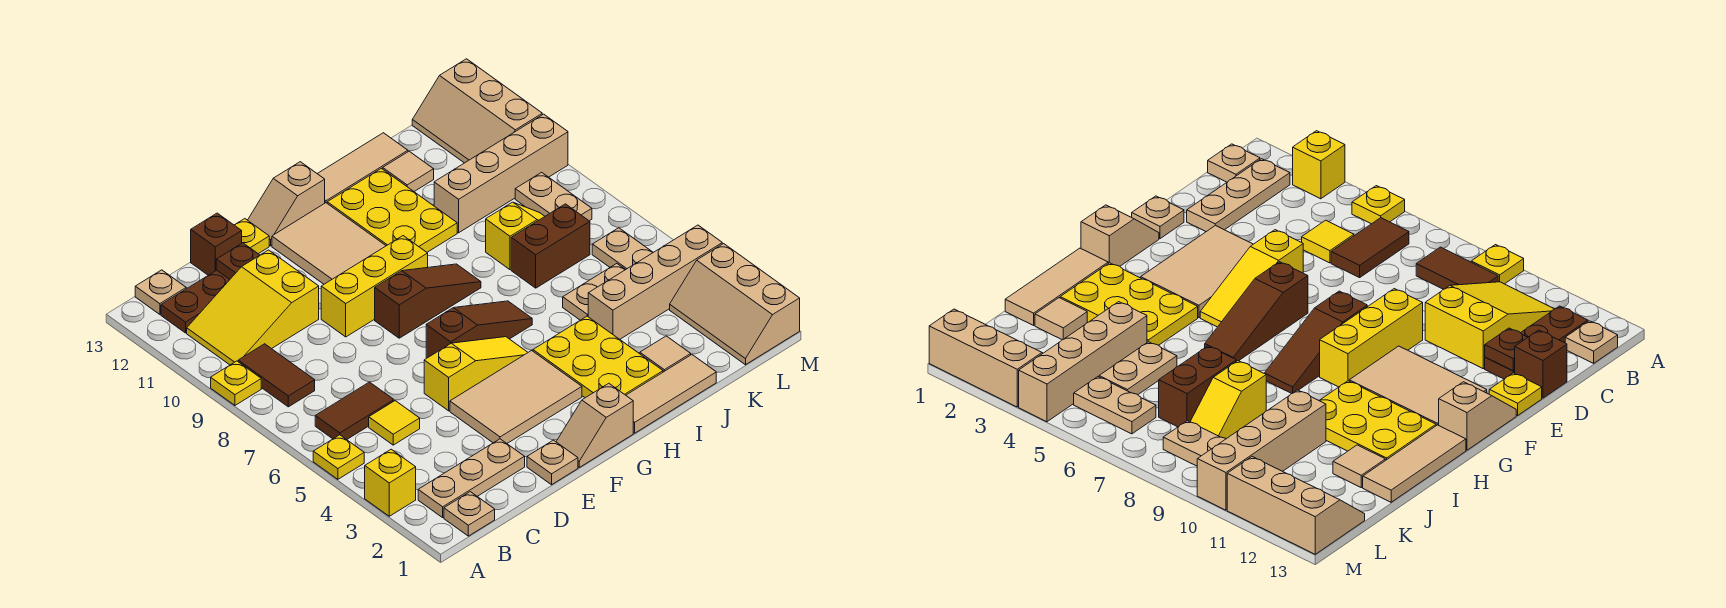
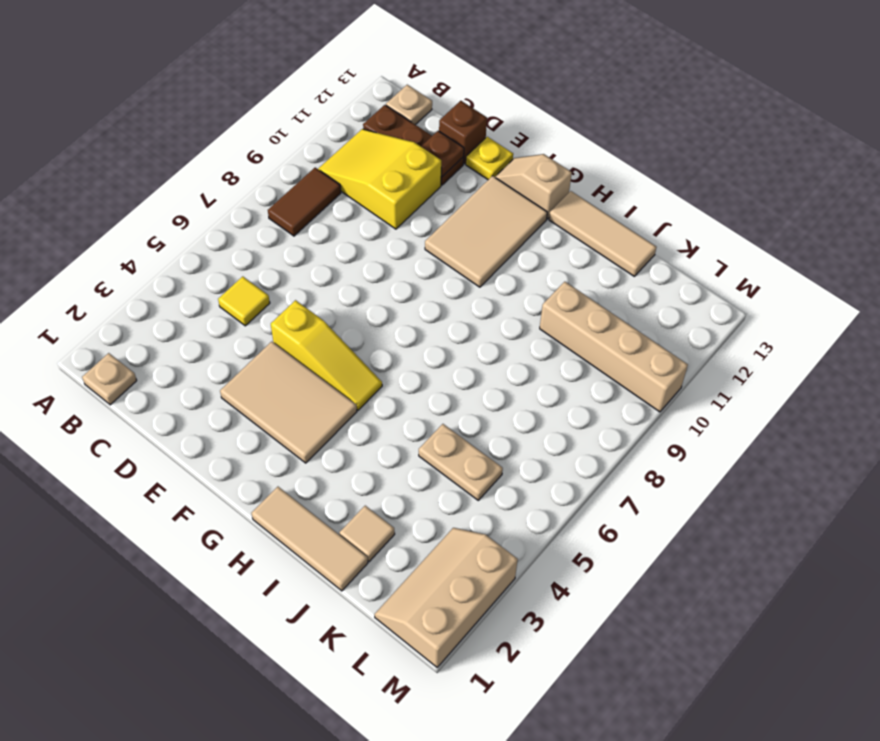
none -> yellow 1x1 brick [365,449,416,516]
none -> yellow 1x1 plate [313,435,364,479]
none -> yellow 1x1 plate [211,361,261,405]
none -> tan 1x3 plate [418,439,525,517]

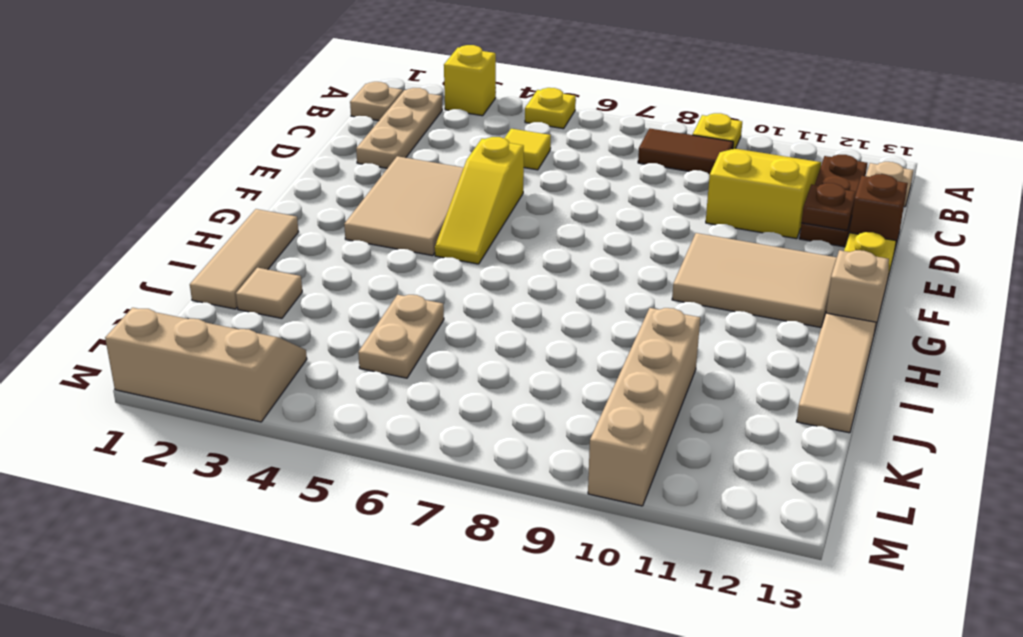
none -> brown 1x2 tile [315,382,394,440]
none -> tan 1x1 plate [527,440,578,485]
none -> yellow 1x3 brick [321,236,428,337]
none -> tan 1x2 slope [556,383,633,467]

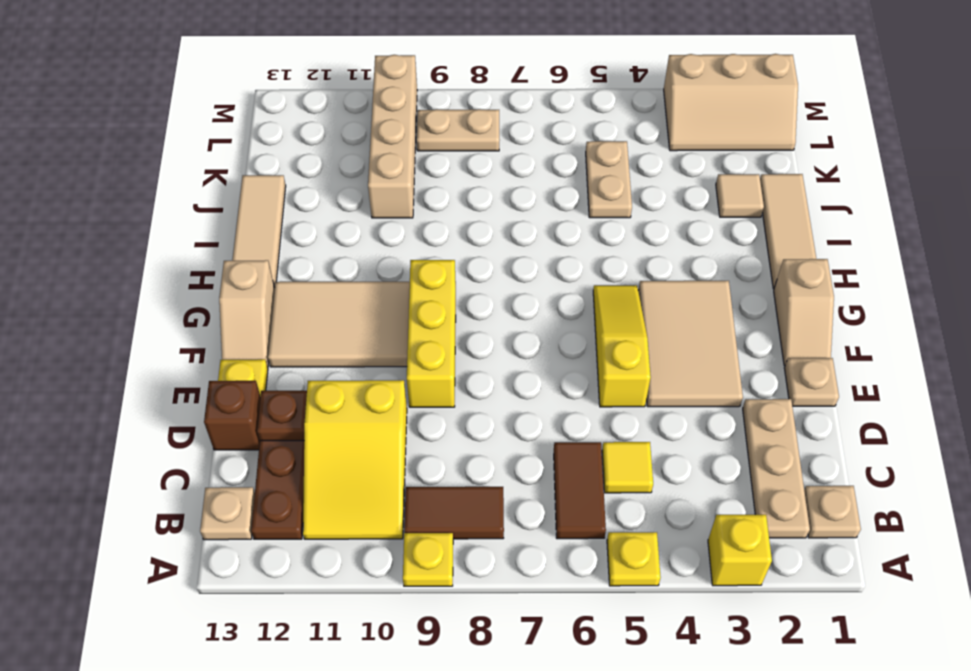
none -> brown 1x3 slope [426,301,532,358]
none -> brown 1x3 slope [375,264,481,338]
none -> yellow 2x3 plate [533,316,663,398]
none -> yellow 2x3 plate [327,168,457,252]

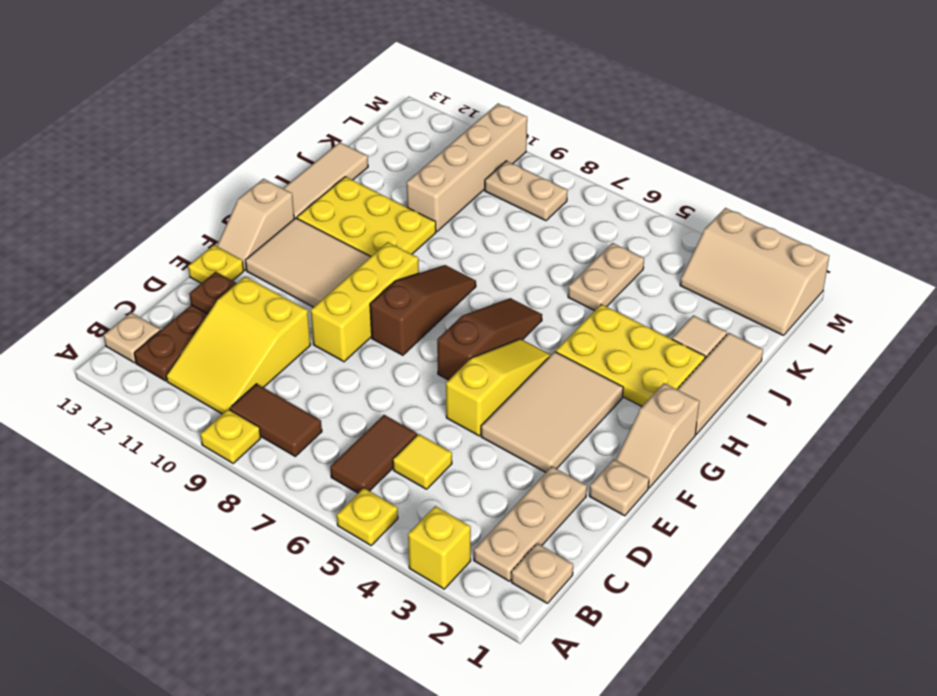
none -> brown 1x1 brick [191,213,242,275]
none -> tan 1x4 brick [588,225,722,339]
none -> brown 1x2 brick [511,204,590,288]
none -> yellow 1x2 slope [486,202,545,270]

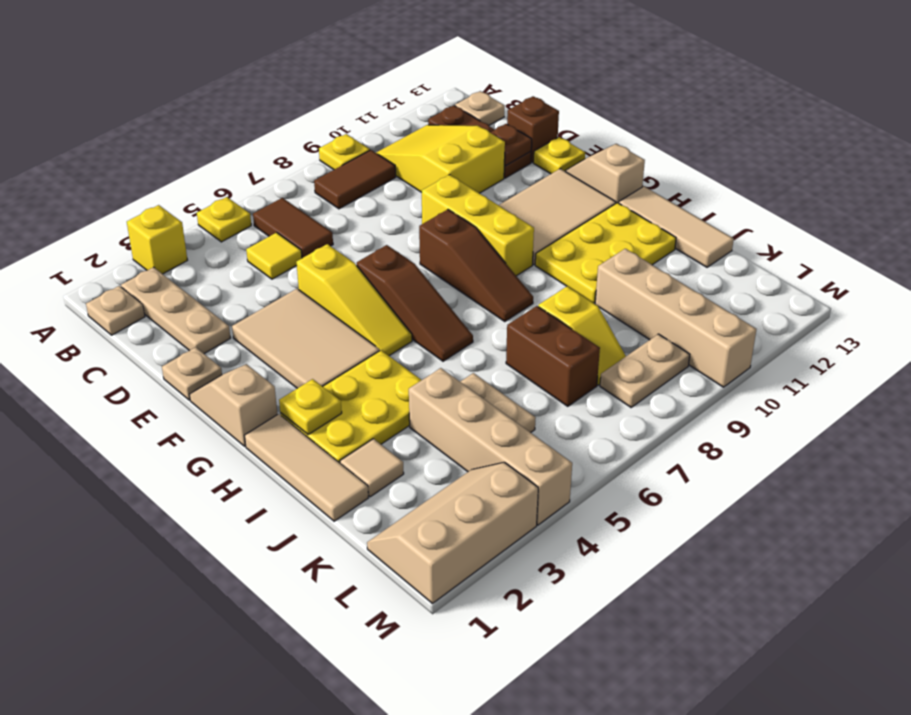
yellow 1x1 plate [279,379,342,434] -> none
none -> tan 1x1 tile [383,151,434,191]
none -> tan 1x2 plate [592,228,653,270]
none -> tan 2x3 slope [412,59,542,163]

